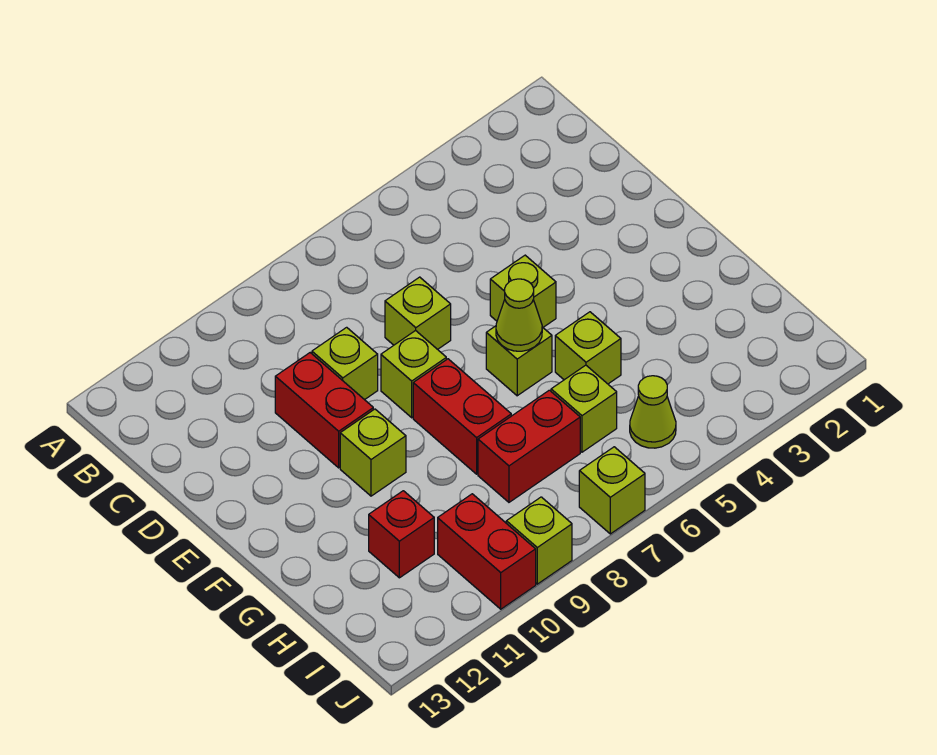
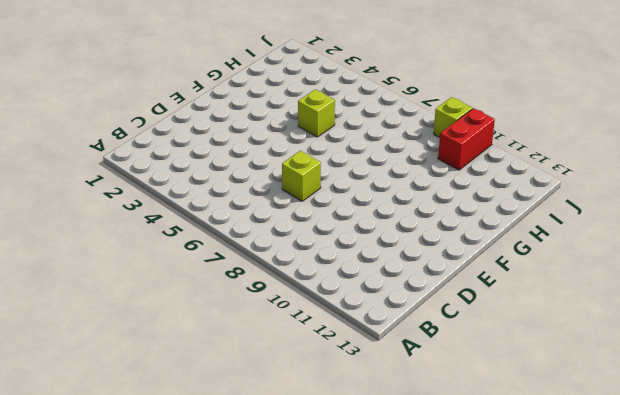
none -> lime 1x1 brick [312,327,378,400]
none -> red 1x2 brick [275,353,373,468]
none -> lime 1x1 brick [490,255,556,327]

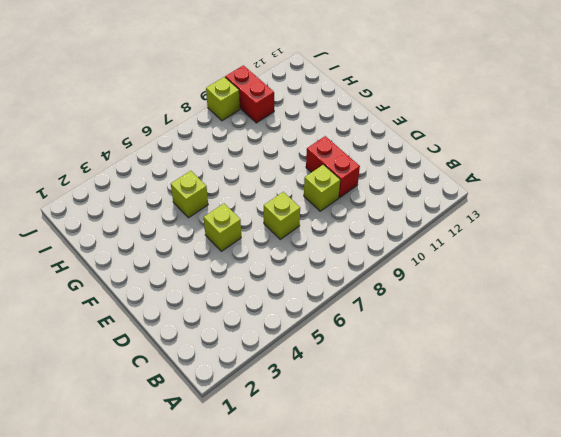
none -> lime 1x1 brick [381,330,446,418]
none -> lime 1x1 brick [486,326,552,396]
none -> red 1x2 brick [413,359,511,474]

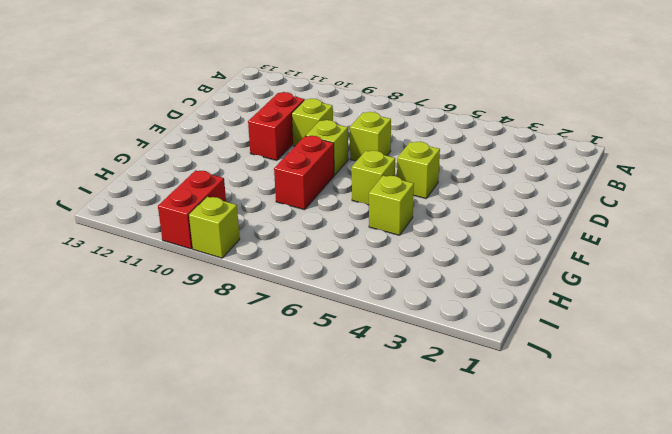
none -> lime 1x1 brick [340,409,406,496]
none -> lime 1x1 brick [551,365,617,452]
none -> red 1x2 brick [478,390,580,502]

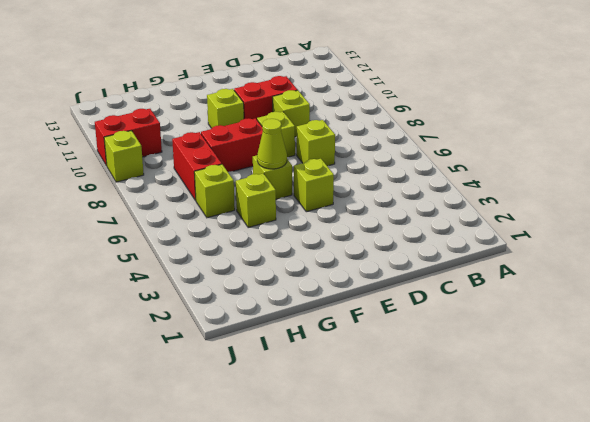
none -> red 1x1 brick [369,491,434,578]
none -> lime 1x1 cone [630,376,676,448]
none -> lime 1x1 brick [579,447,645,534]

